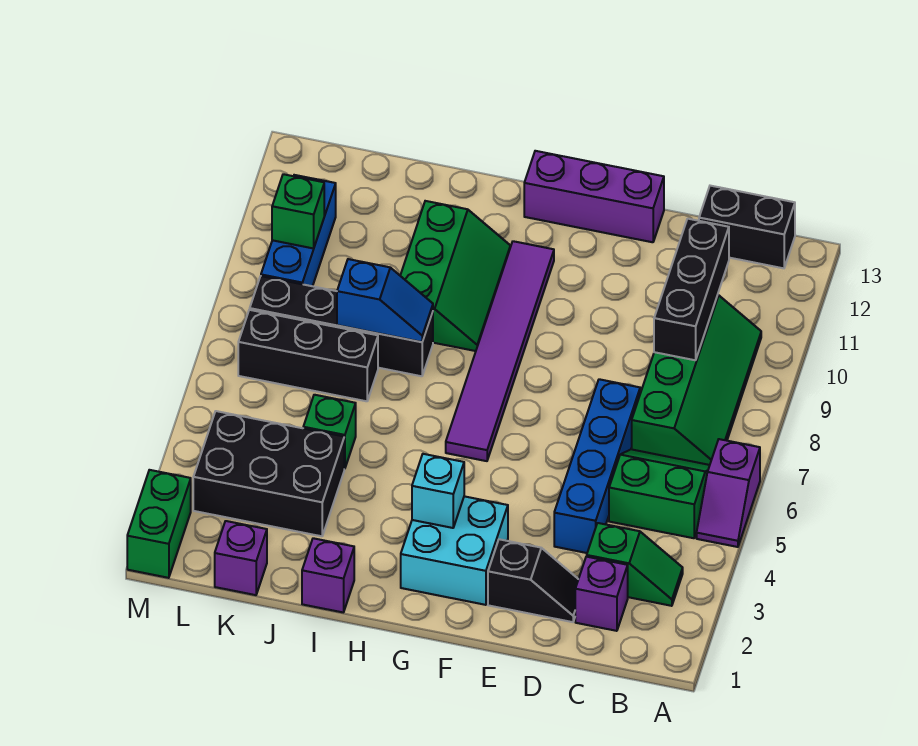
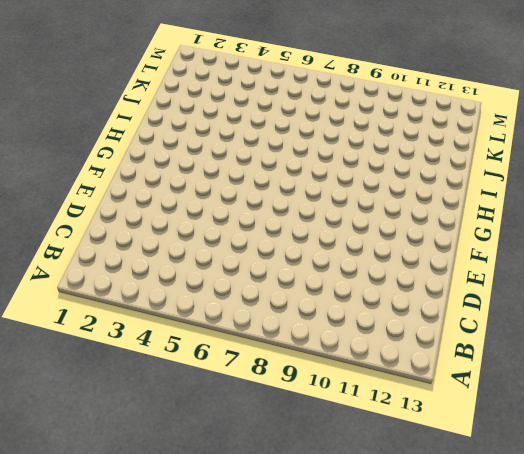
none -> purple 1x2 slope [697,439,760,547]
none -> green 1x2 slope [587,523,683,606]
none -> green 2x2 slope [609,449,710,538]

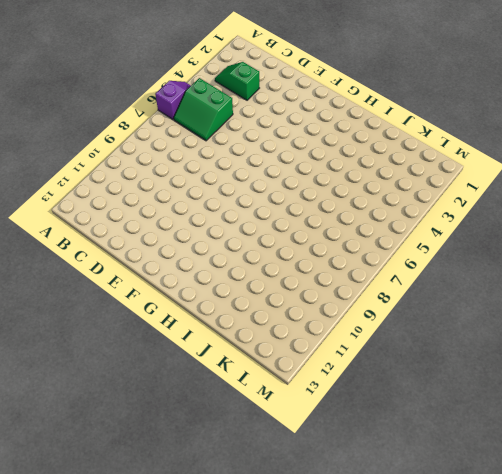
none -> green 2x4 slope [632,295,761,465]
none -> black 1x2 brick [699,186,795,268]
none -> purple 1x1 brick [575,557,628,631]

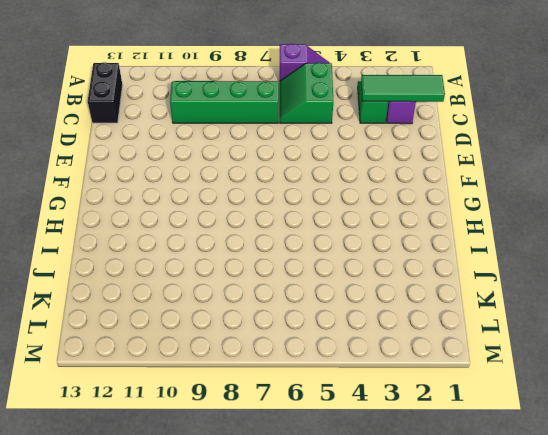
green 1x3 tile [361,75,445,102] -> none
none -> black 1x2 slope [488,539,578,622]
none -> blue 1x4 brick [554,379,640,553]
none -> purple 1x3 brick [524,151,664,242]

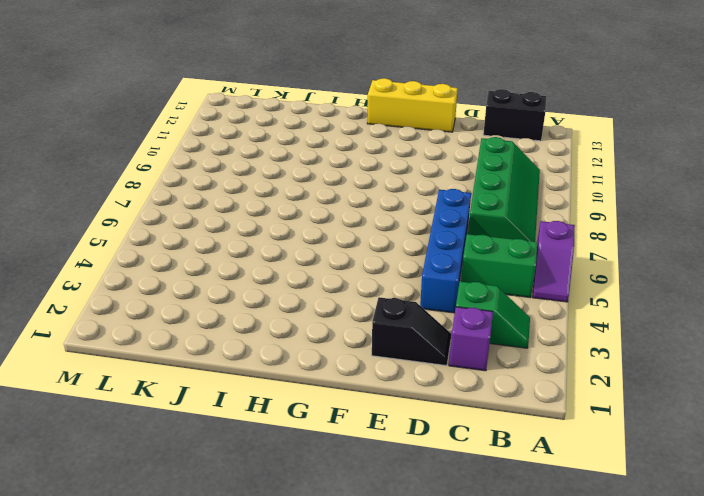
yellow 1x3 brick [367,78,458,132] -> purple 1x3 brick [524,151,664,242]
none -> cyan 2x2 brick [401,496,508,605]
none -> purple 1x6 tile [446,241,554,461]
none -> green 2x3 slope [400,201,510,351]

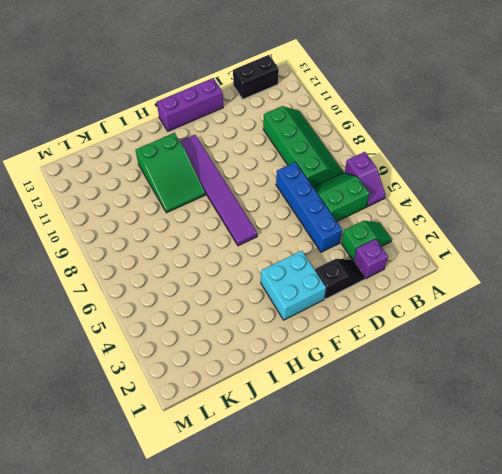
green 2x3 slope [136,133,205,213] -> green 2x3 slope turned to [400,201,510,351]
none -> purple 1x1 brick [302,538,354,612]
none -> black 1x4 brick [250,276,433,376]
none -> black 2x3 brick [193,411,344,536]

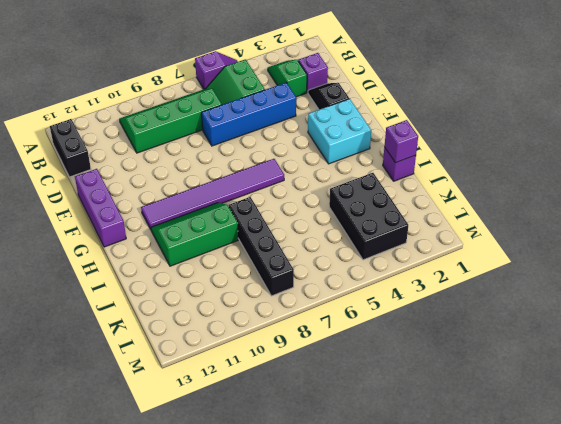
purple 1x1 brick [384,120,418,163] -> purple 1x1 brick moved to [215,521,267,595]
none -> green 1x1 brick [303,395,356,469]
none -> black 1x3 brick [238,310,378,401]
none -> blue 1x3 brick [261,175,336,286]

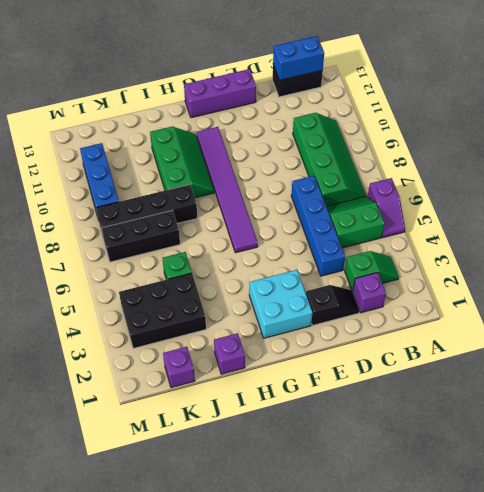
blue 1x2 brick [273,36,324,80] -> none
none -> green 1x2 brick [127,470,191,578]
none -> black 1x3 brick [654,219,729,360]
none -> cyan 1x1 brick [412,454,464,528]

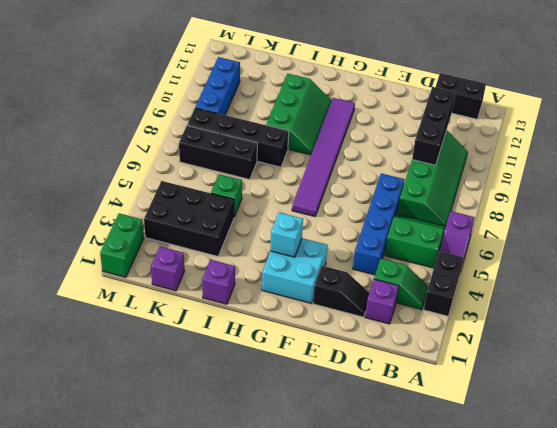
black 1x2 brick [424,251,464,316] -> none
none -> purple 1x3 brick [524,151,664,242]
none -> blue 1x2 slope [337,259,433,342]
none -> green 1x1 brick [272,174,324,248]

